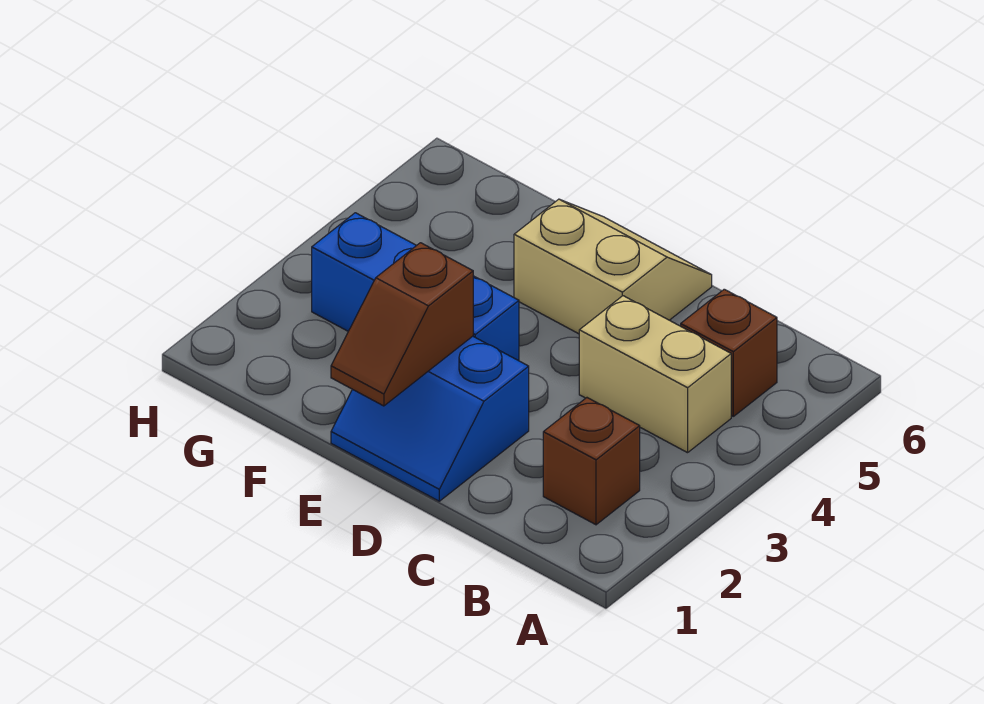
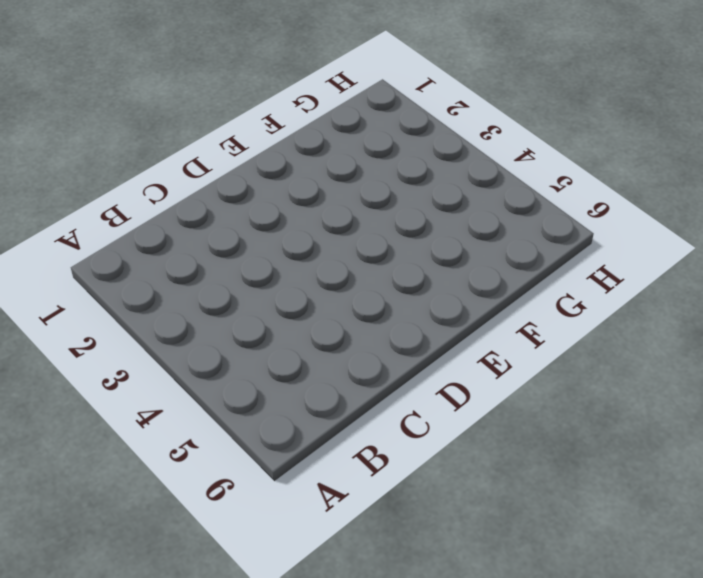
none -> brown 1x1 brick [543,398,640,525]
none -> tan 1x2 brick [579,296,731,453]

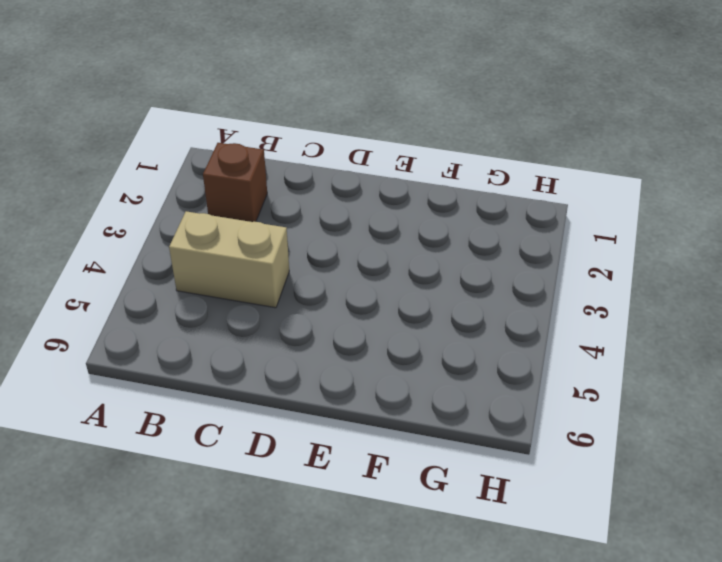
none -> brown 1x1 brick [681,289,777,416]
none -> blue 2x2 slope [331,336,529,501]

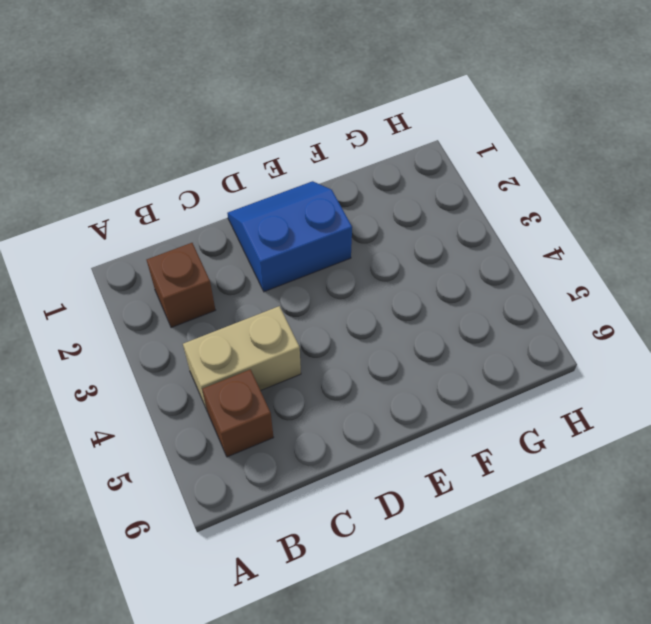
none -> tan 2x2 slope [514,199,712,334]
none -> blue 1x3 brick [312,213,519,361]

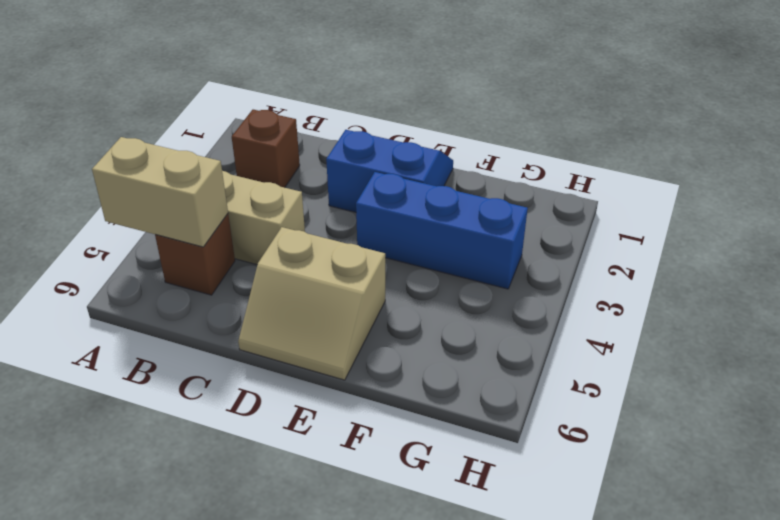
tan 1x2 brick [92,137,228,247] -> none
none -> brown 1x2 slope [331,243,473,406]

